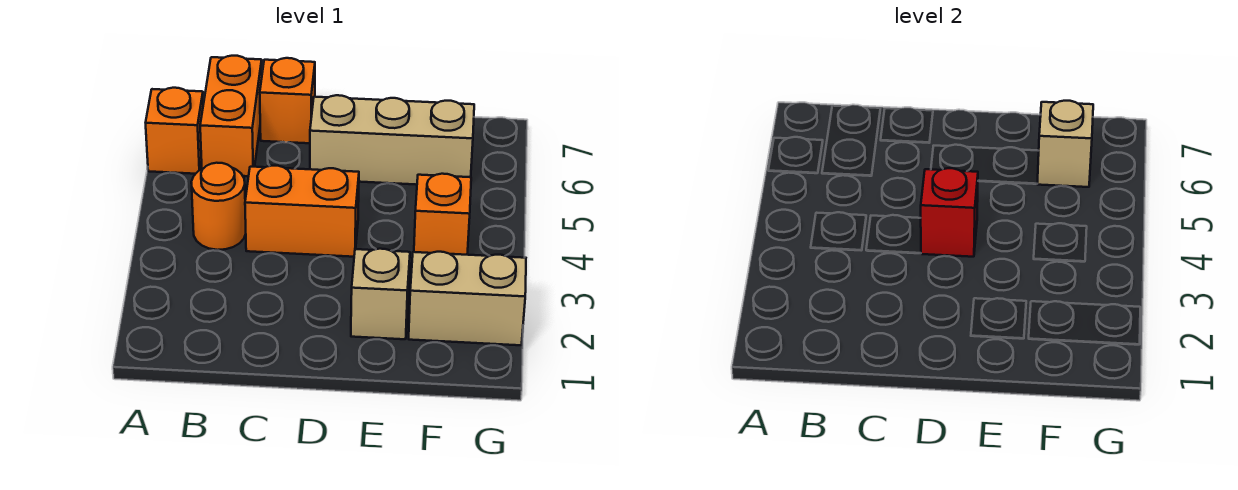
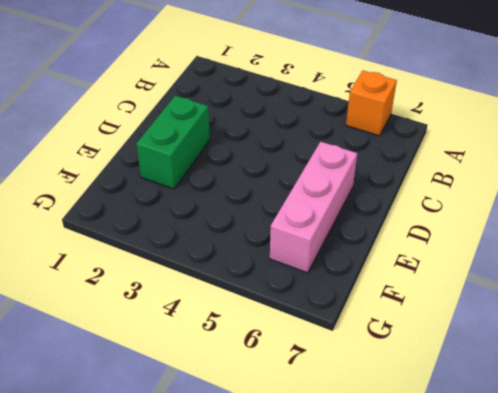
green 1x2 brick [136,96,210,189] -> tan 1x1 brick [351,249,410,339]
pink 1x3 brick [270,142,357,273] -> tan 1x3 brick [310,95,474,185]
none -> orange 1x1 round brick [191,163,246,250]
none -> orange 1x2 brick [200,56,262,176]

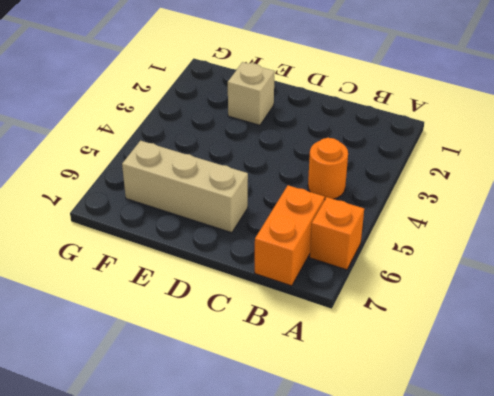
none -> orange 1x2 brick [245,166,359,257]
none -> orange 1x1 brick [260,58,315,143]

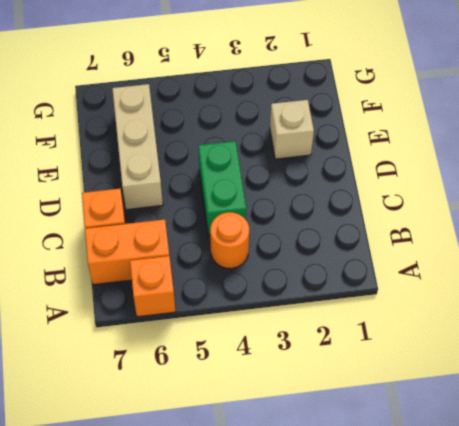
green 1x2 brick [198,141,246,235] -> orange 1x2 brick [245,166,359,257]
none -> tan 1x2 brick [409,252,526,345]
none -> orange 1x1 brick [414,174,471,255]

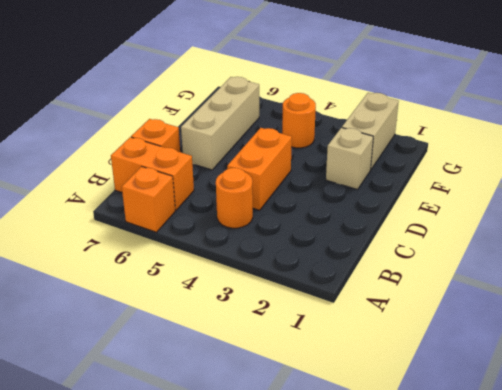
orange 1x1 round brick [282,93,316,148] -> orange 1x1 brick [414,174,471,255]
none -> red 1x1 brick [921,168,978,257]
none -> tan 1x1 brick [1037,101,1093,187]

